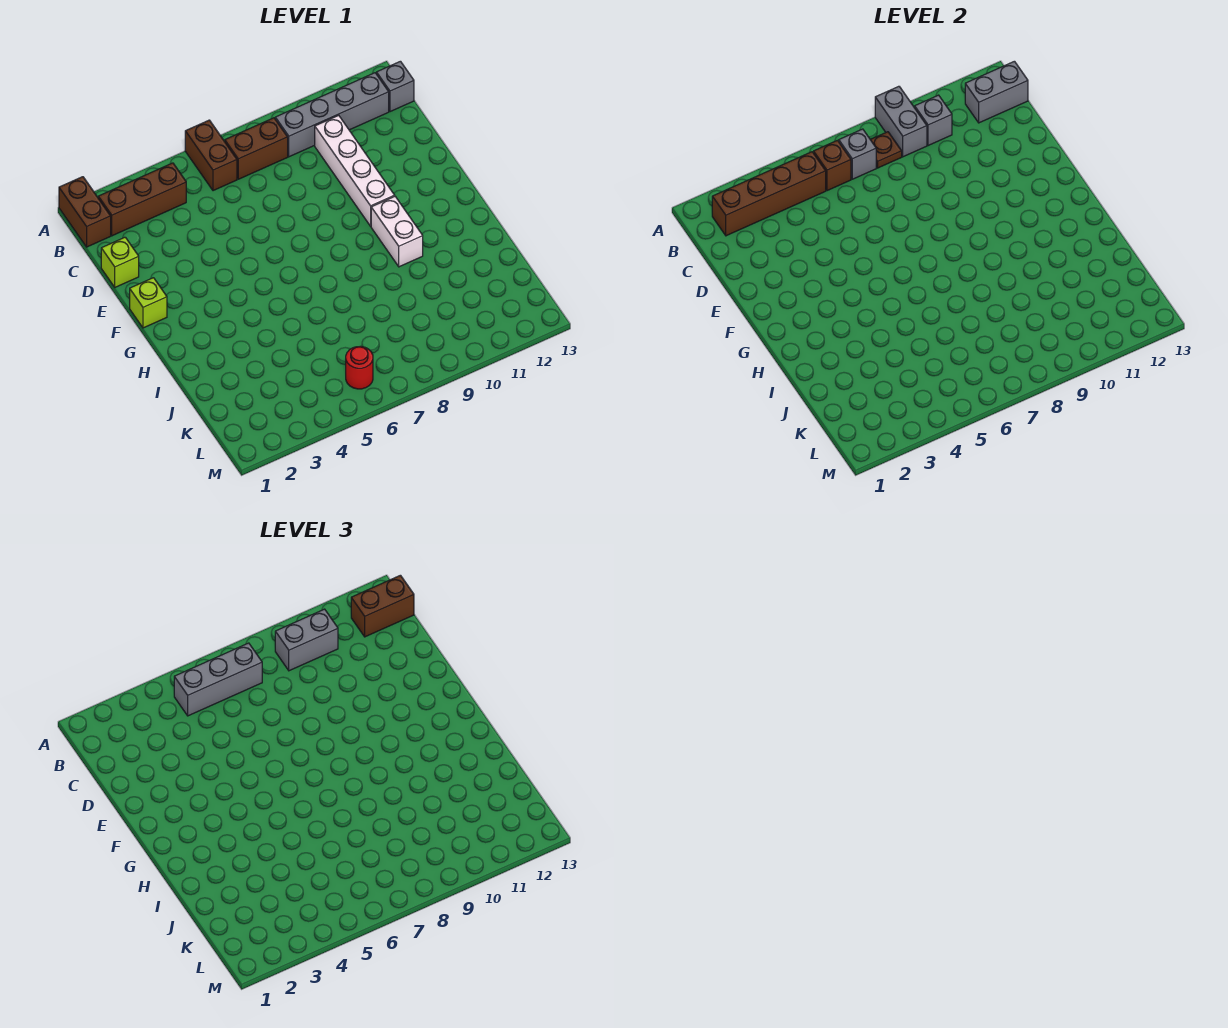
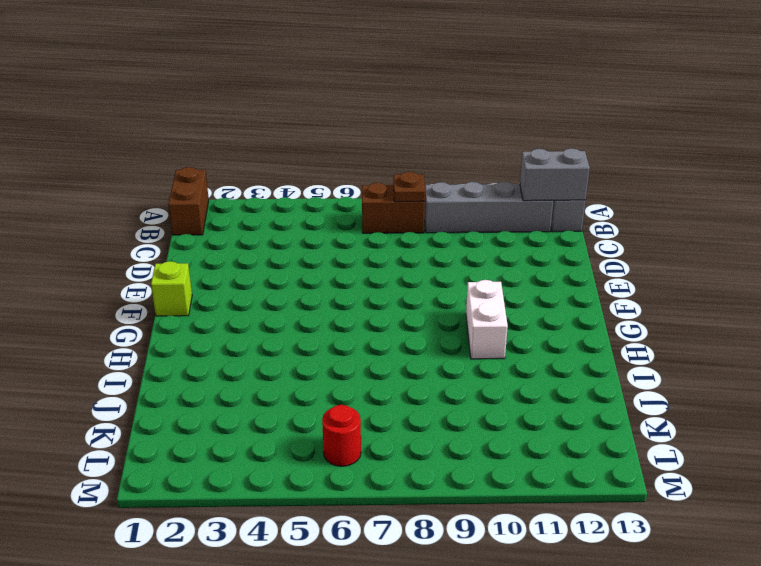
none -> brown 1x2 brick [185,120,237,191]
none -> brown 1x3 brick [98,163,186,236]
none -> white 1x4 brick [315,115,395,226]

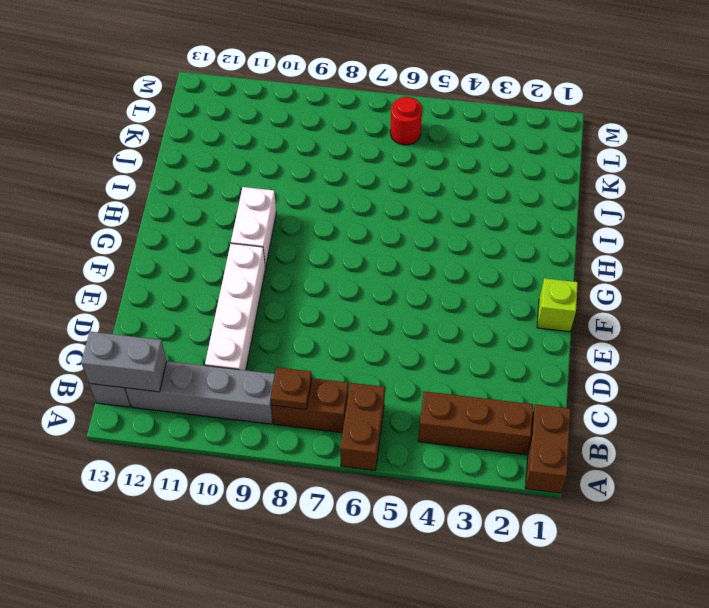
none -> lime 1x1 brick [101,237,139,287]
none -> grey 1x2 brick [875,86,927,157]
none -> brown 1x4 brick [712,152,826,236]

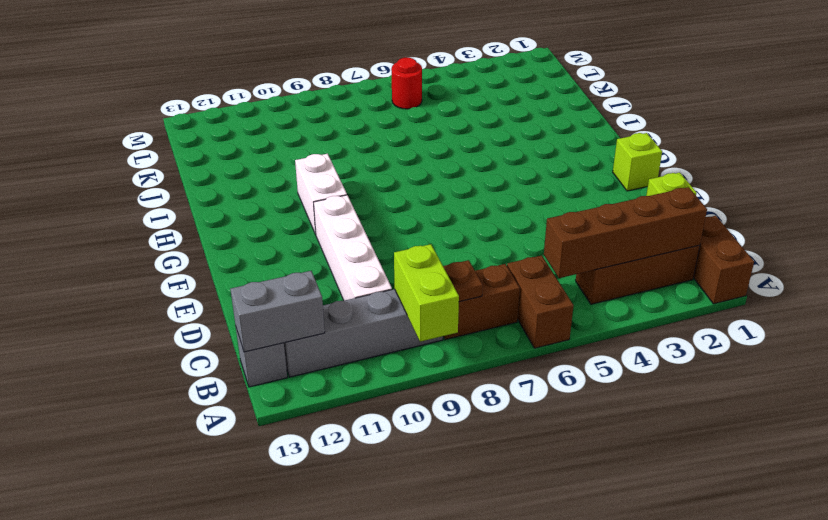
lime 1x2 brick [394,244,459,342] -> grey 1x2 brick [875,86,927,157]
none -> brown 1x1 brick [814,140,851,191]
none -> grey 1x1 brick [839,129,876,179]
none -> grey 1x1 brick [915,95,952,146]

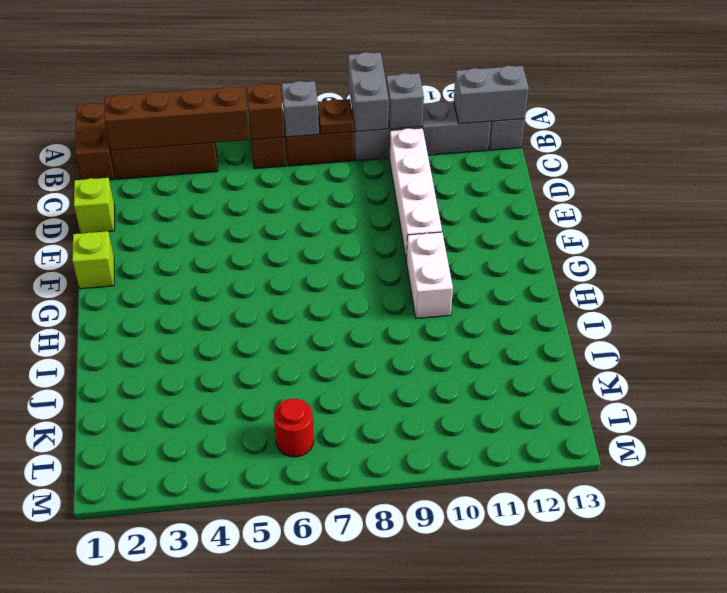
none -> grey 1x3 brick [174,643,262,716]
none -> grey 1x2 brick [275,609,338,671]
none -> brown 1x2 brick [351,575,414,637]

